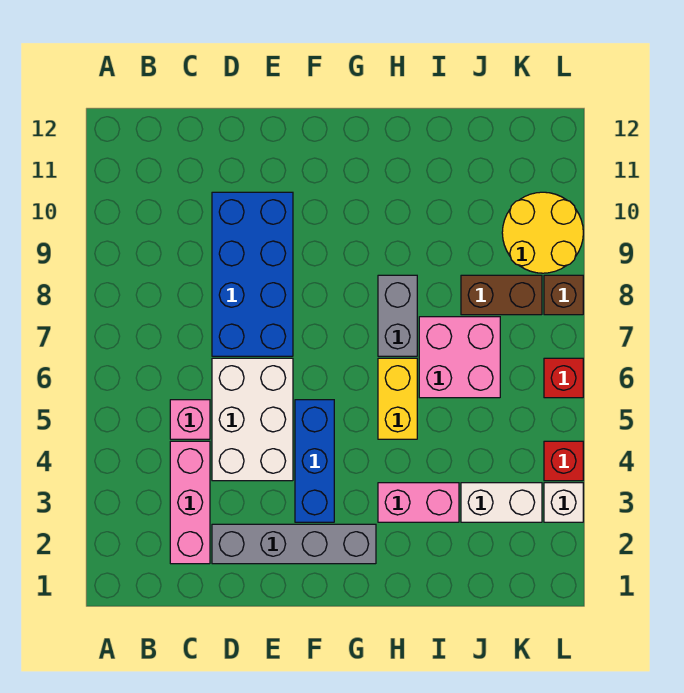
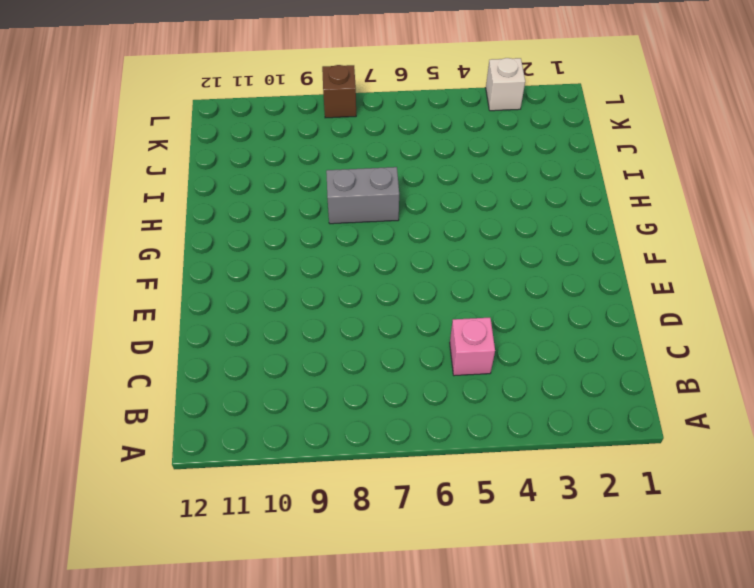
none -> pink 1x3 brick [170,441,210,564]
none -> grey 1x4 brick [212,524,376,564]
none -> white 2x3 brick [212,358,293,481]

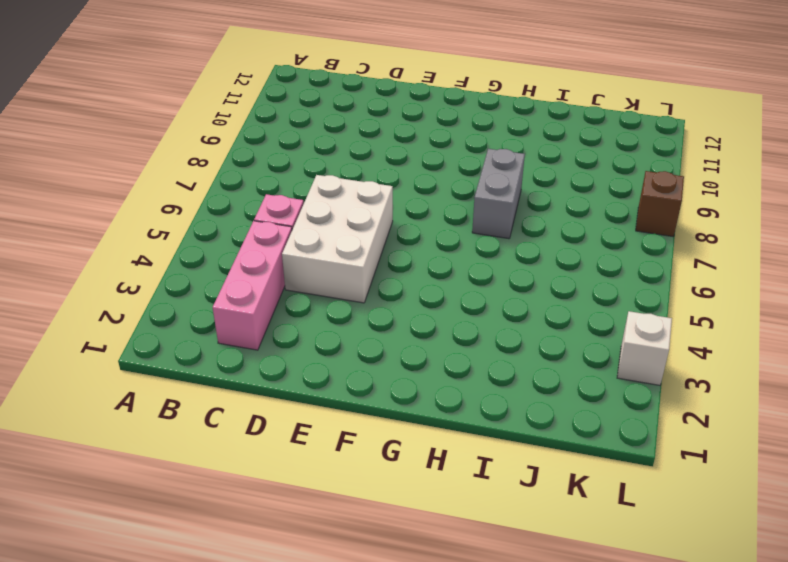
none -> grey 1x4 brick [212,524,376,564]
none -> blue 2x4 brick [212,192,293,356]
none -> blue 1x3 brick [295,400,334,522]

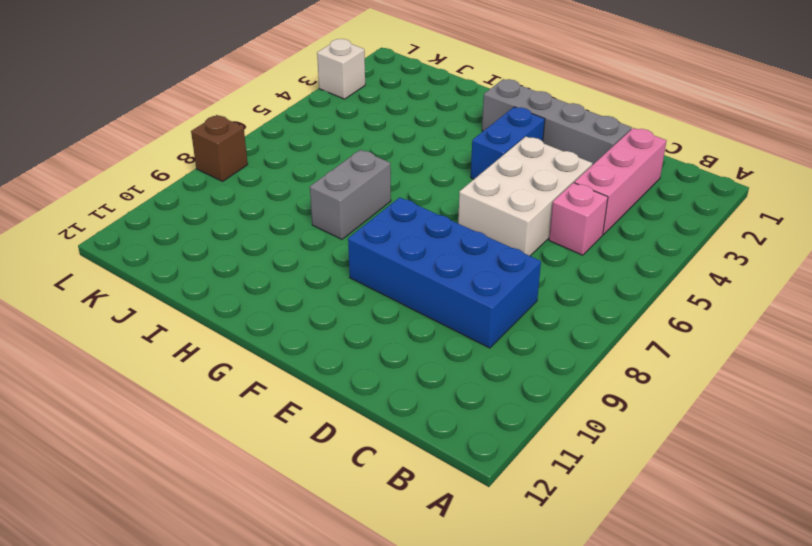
blue 2x4 brick [348,197,541,348] -> blue 2x4 brick turned to [212,192,293,356]
blue 1x2 brick [471,107,545,179] -> blue 1x3 brick [295,400,334,522]
none -> pink 1x2 brick [378,483,459,522]
none -> yellow 1x2 brick [378,358,417,439]
none -> pink 2x2 brick [419,317,500,398]

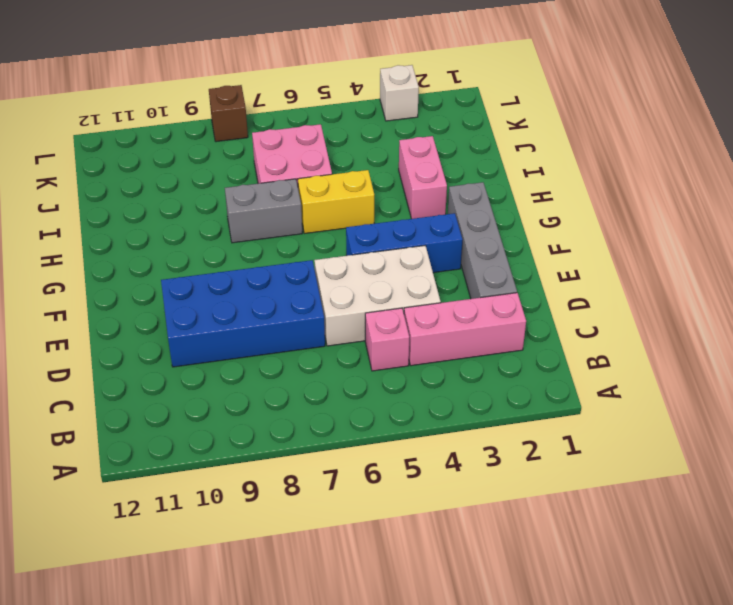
none -> white 1x2 brick [461,483,542,522]
none -> brown 1x2 brick [461,275,542,315]
none -> yellow 2x2 round brick [502,192,583,273]

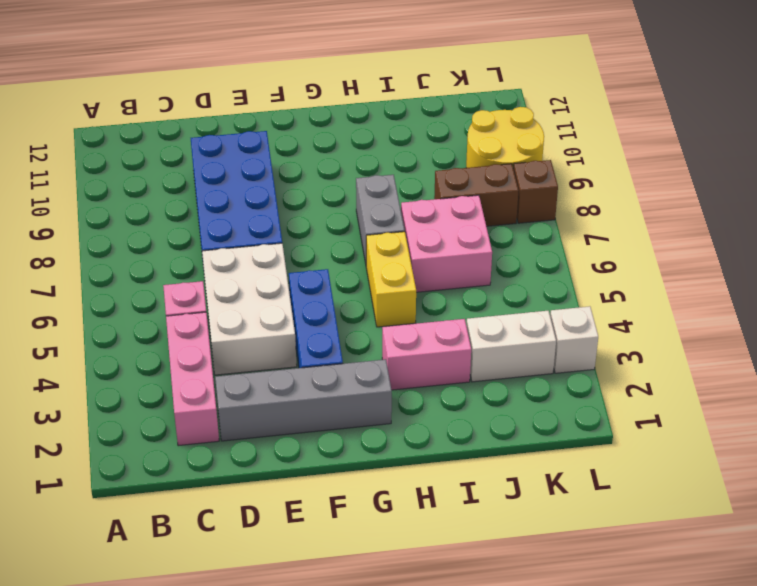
none -> red 1x1 brick [544,441,583,481]
none -> red 1x1 brick [544,358,583,398]

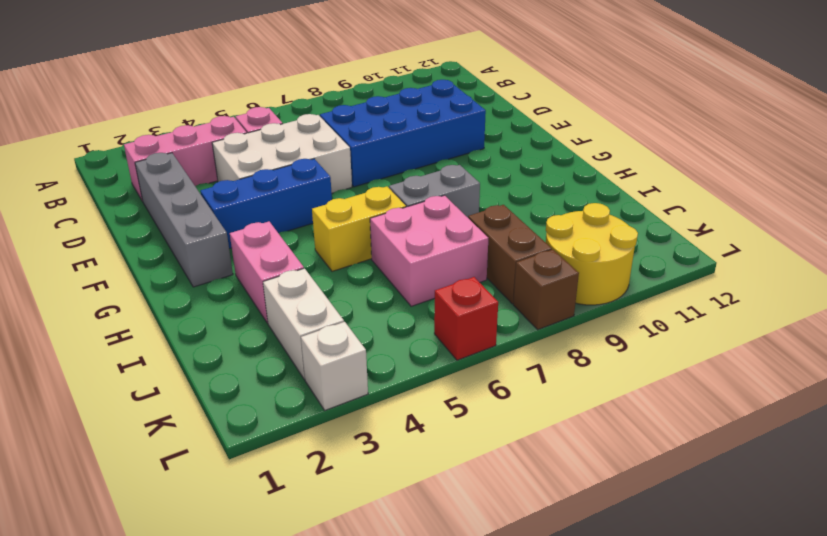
none -> red 1x1 brick [544,441,583,481]

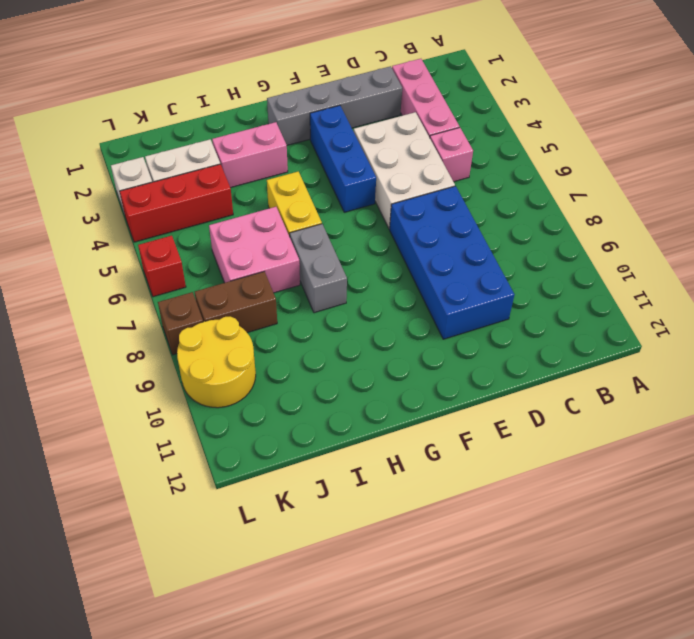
red 1x3 brick [120,164,233,242] -> red 1x1 brick [544,441,583,481]

